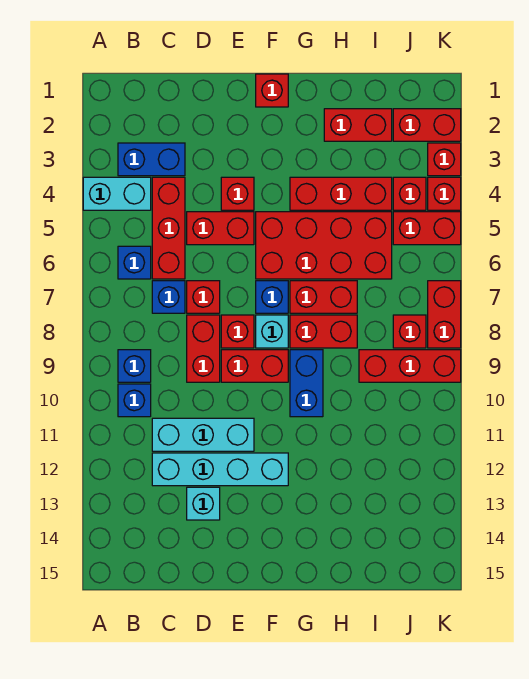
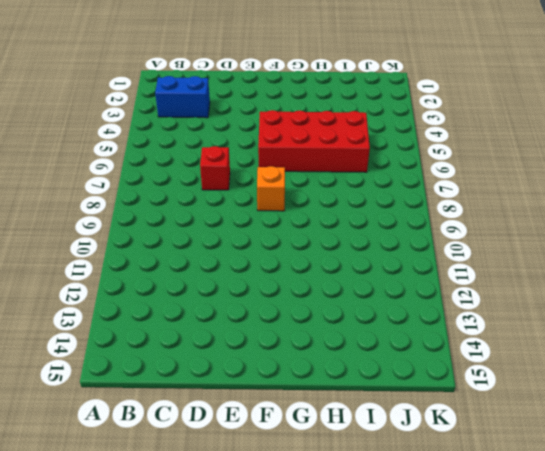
orange 1x1 brick [257,166,285,211] -> cyan 1x1 brick [256,315,288,348]
none -> cyan 1x2 brick [83,177,151,210]
none -> blue 1x1 brick [118,246,151,279]
none -> blue 1x1 brick [118,350,151,382]
none -> blue 1x1 brick [118,384,151,417]

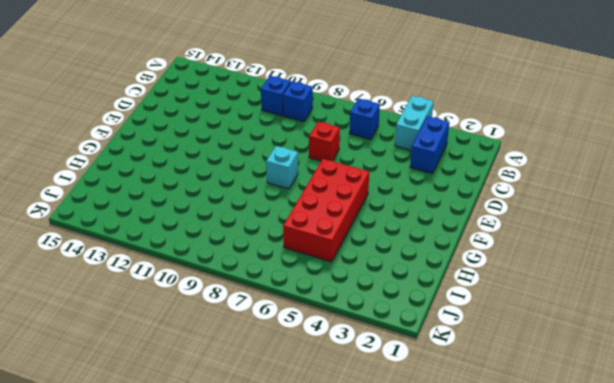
none -> red 1x3 brick [152,177,185,279]
none -> blue 1x1 brick [152,281,185,313]
none -> cyan 1x3 brick [152,418,254,451]
none -> cyan 1x4 brick [152,453,288,486]

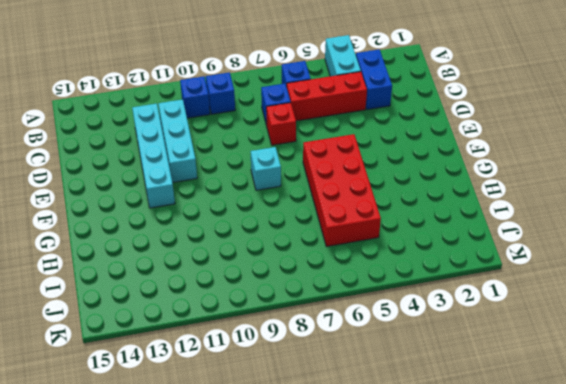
none -> red 1x2 brick [187,212,254,245]
none -> red 1x2 brick [187,315,220,382]
none -> cyan 1x1 brick [187,487,220,520]
none -> red 1x1 brick [221,177,254,210]

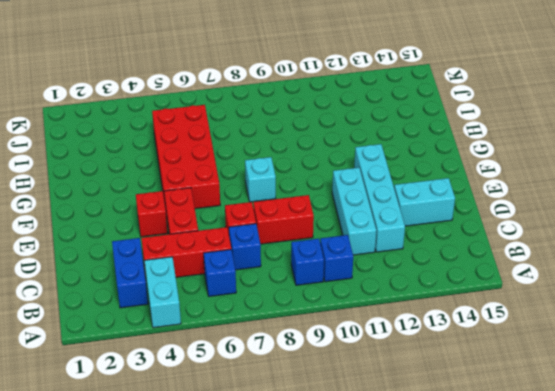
cyan 1x2 brick [394,178,455,226] -> cyan 1x1 brick [187,487,220,520]
none -> red 1x1 brick [221,315,254,348]
none -> red 1x2 brick [221,350,288,382]
none -> red 1x1 brick [256,74,288,107]
none -> blue 1x1 brick [256,281,288,313]

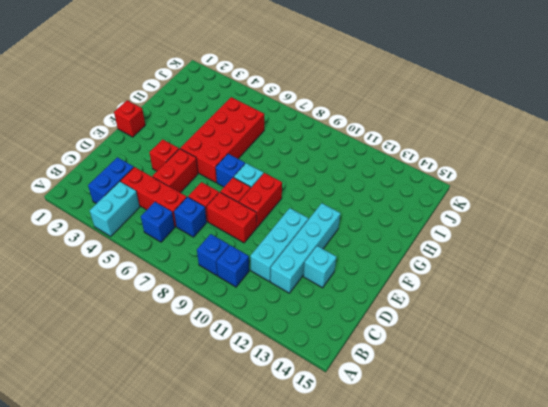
none -> red 1x3 brick [290,177,392,210]
none -> red 1x2 brick [290,281,357,313]
none -> red 1x2 brick [290,315,357,348]
none -> blue 1x2 brick [290,350,323,417]

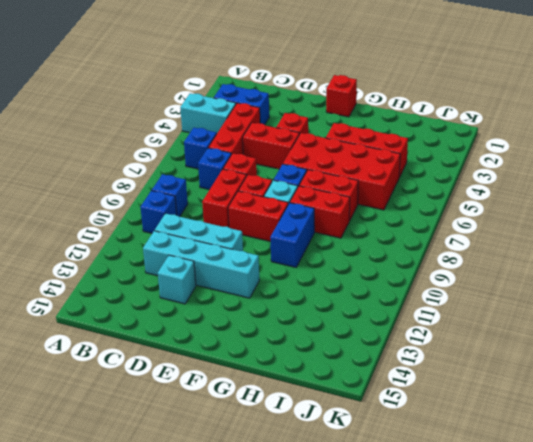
none -> red 1x2 brick [324,109,392,141]
none -> red 1x3 brick [359,350,461,382]
none -> red 1x2 brick [393,109,461,141]
none -> red 1x1 brick [393,177,426,210]

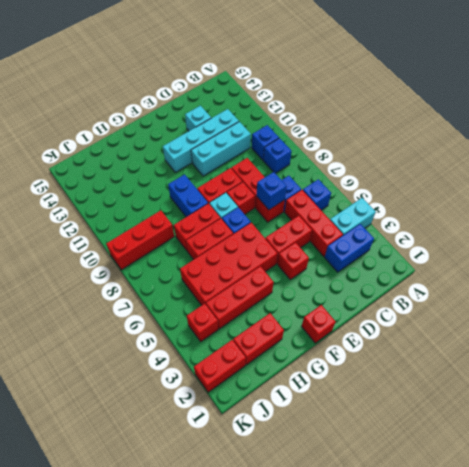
blue 1x1 brick [257,172,287,210] -> none
none -> red 1x2 brick [393,212,461,245]
none -> red 1x1 brick [393,315,426,348]
none -> red 1x1 brick [428,143,461,176]
none -> red 1x1 brick [428,177,461,210]

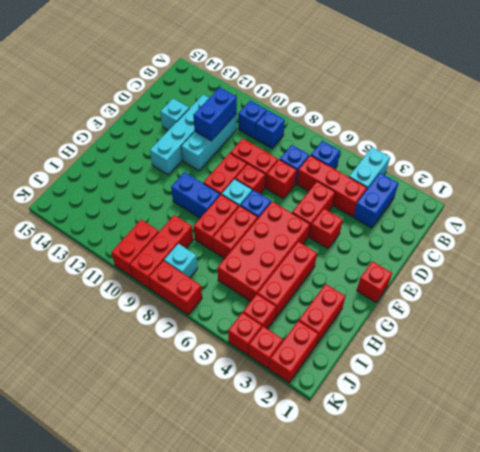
blue 1x2 brick [193,87,237,141] -> none
cyan 1x1 brick [164,244,198,278] -> red 1x1 brick [393,315,426,348]
red 1x2 brick [111,220,159,277] -> red 1x2 brick moved to [393,212,461,245]

